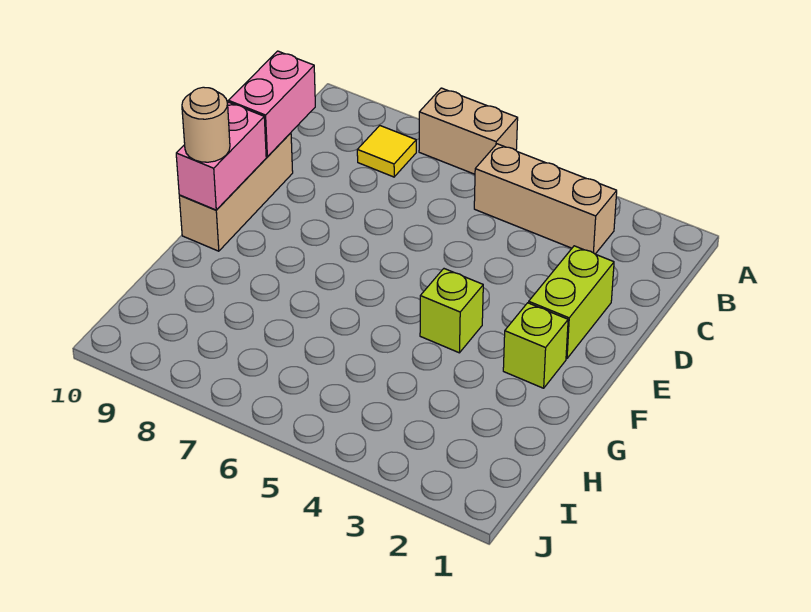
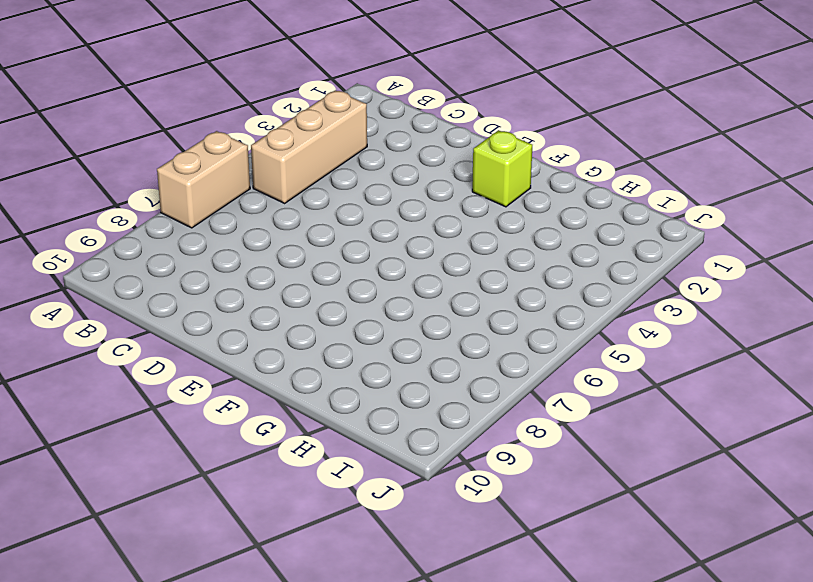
none -> yellow 1x1 tile [357,126,416,177]
none -> lime 1x2 brick [529,246,614,359]

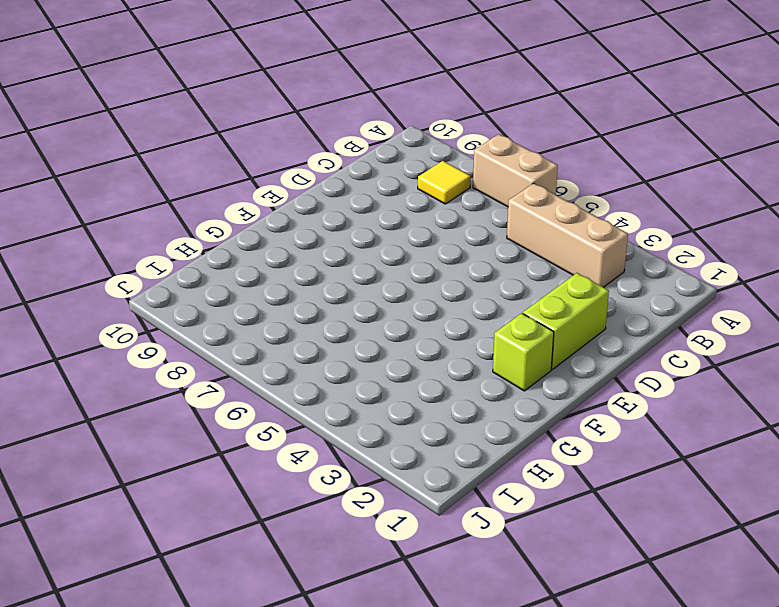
none -> tan 1x3 brick [179,133,293,251]
none -> lime 1x1 brick [420,269,483,353]

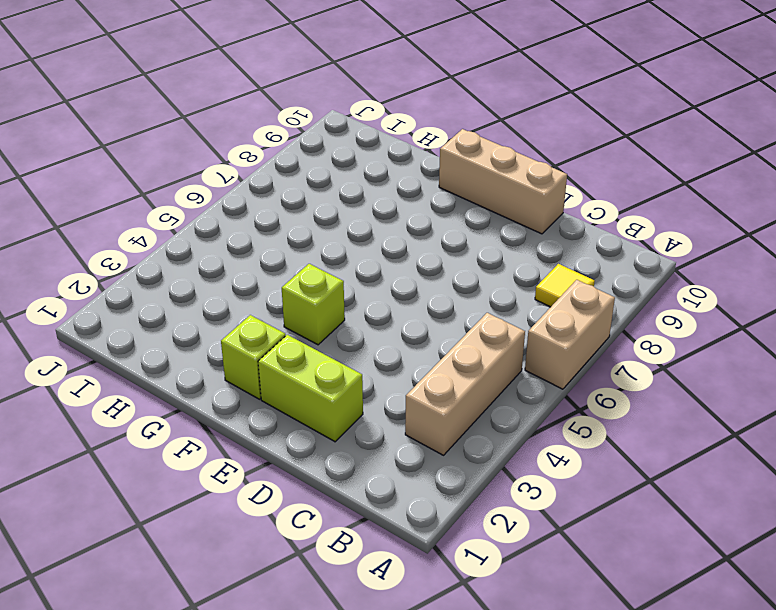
none -> pink 1x2 brick [229,51,315,157]
none -> pink 1x2 brick [176,102,266,210]

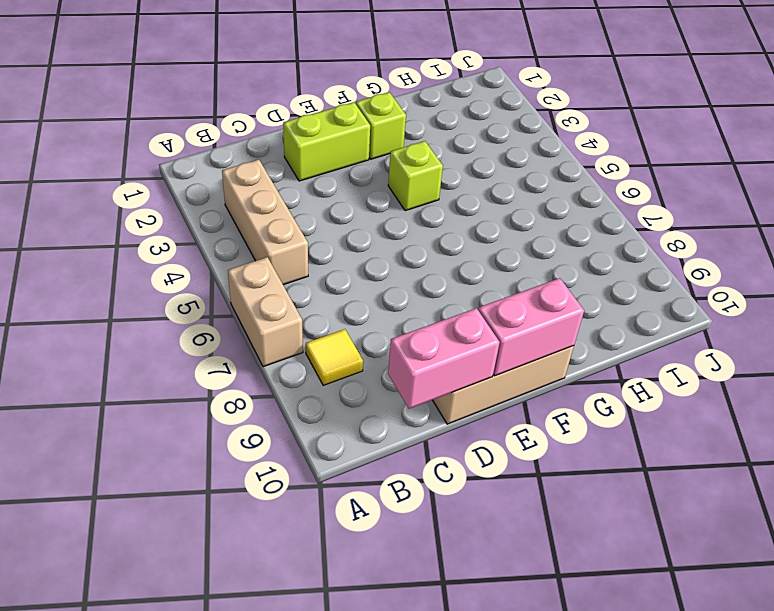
none -> tan 1x1 round brick [182,87,230,162]

